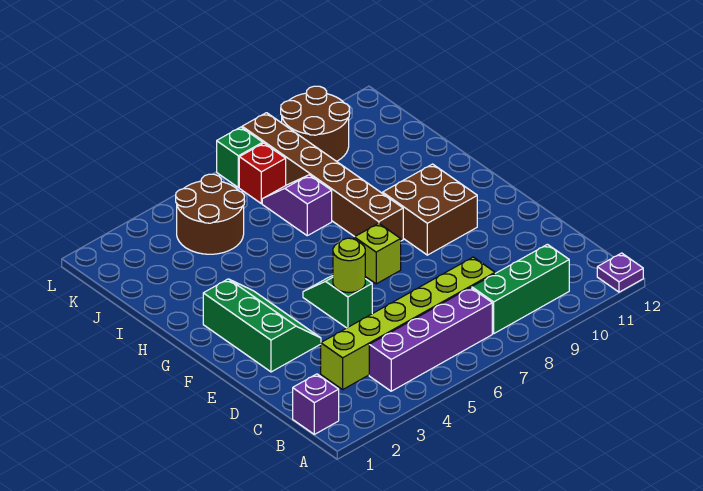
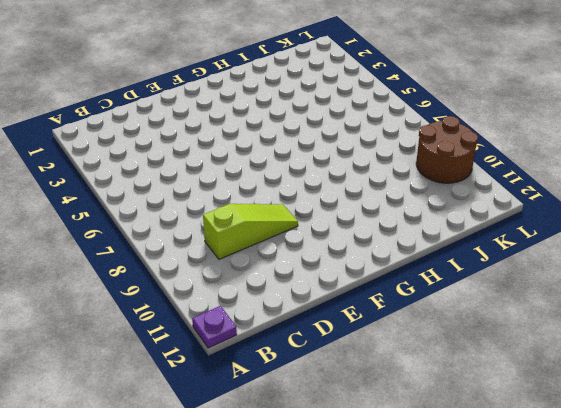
lime 1x3 slope [203,204,298,259] -> none
none -> purple 1x1 brick [293,374,339,434]
none -> purple 1x4 brick [369,288,492,391]
none -> green 1x3 brick [472,244,569,334]

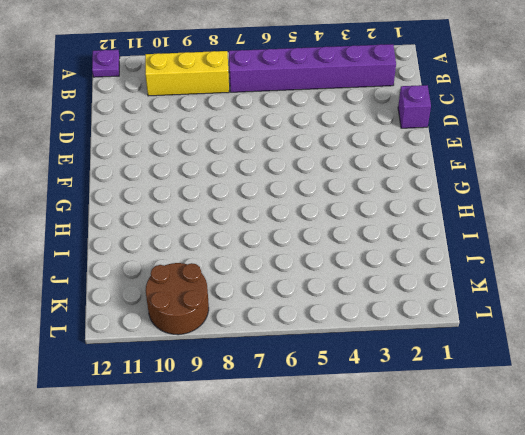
purple 1x6 brick [229,44,396,92] -> purple 1x4 brick [369,288,492,391]
yellow 1x3 brick [145,51,229,96] -> green 1x3 brick [472,244,569,334]
purple 1x1 brick [398,85,431,128] -> purple 1x1 brick moved to [293,374,339,434]
none -> lime 1x6 brick [321,257,495,389]
none -> green 2x3 slope [203,279,321,372]
none -> green 1x2 slope [303,276,372,328]

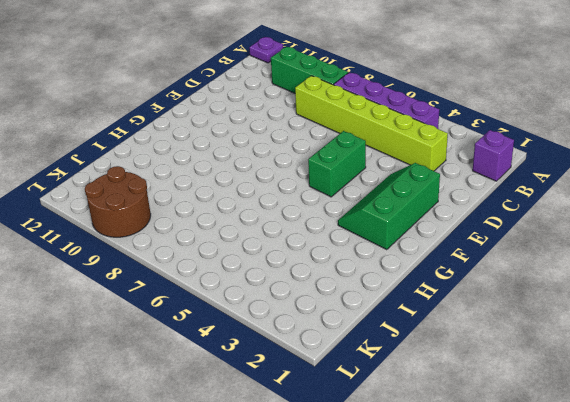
green 1x2 brick [308,131,366,197] -> green 1x2 slope [303,276,372,328]
none -> lime 1x1 brick [354,223,401,284]
none -> brown 2x2 brick [383,164,477,255]
none -> brown 1x6 brick [242,113,403,241]

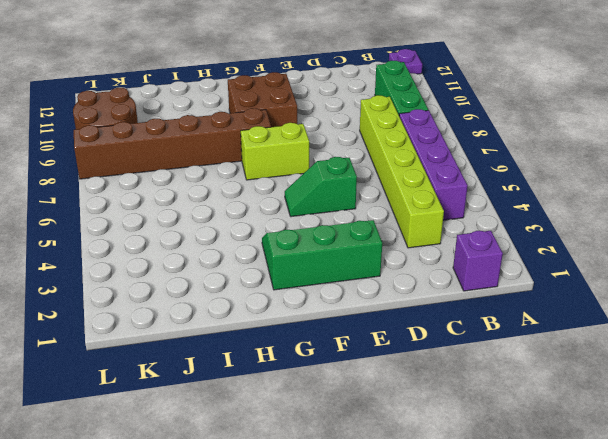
lime 1x2 brick [241,123,309,180] -> lime 1x1 brick [354,223,401,284]
none -> purple 1x2 slope [262,175,332,236]
none -> brown 2x2 round brick [176,174,244,254]
none -> red 1x1 brick [239,143,286,204]

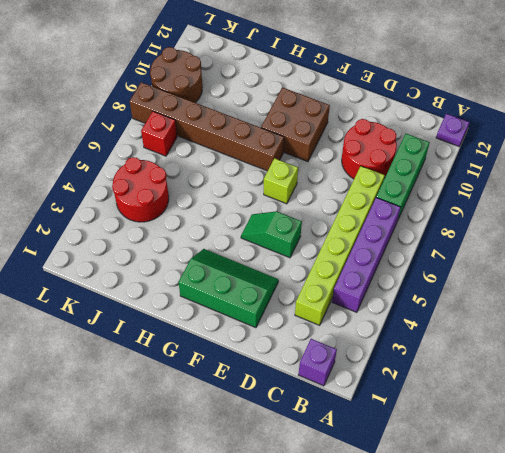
red 2x2 round brick [342,119,397,179] -> none
red 2x2 round brick [112,157,169,222] -> brown 2x2 round brick [176,174,244,254]
none -> purple 1x2 slope [262,175,332,236]
none -> green 1x1 brick [217,127,263,187]
none -> lime 1x1 round brick [333,238,365,292]

